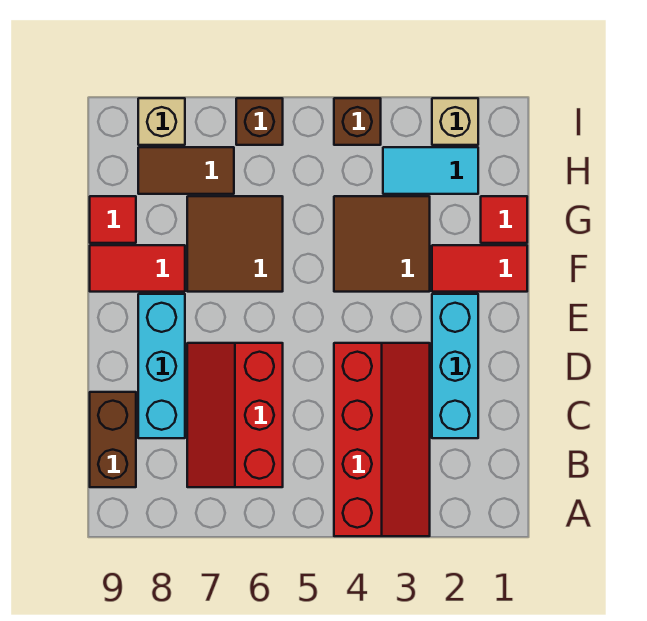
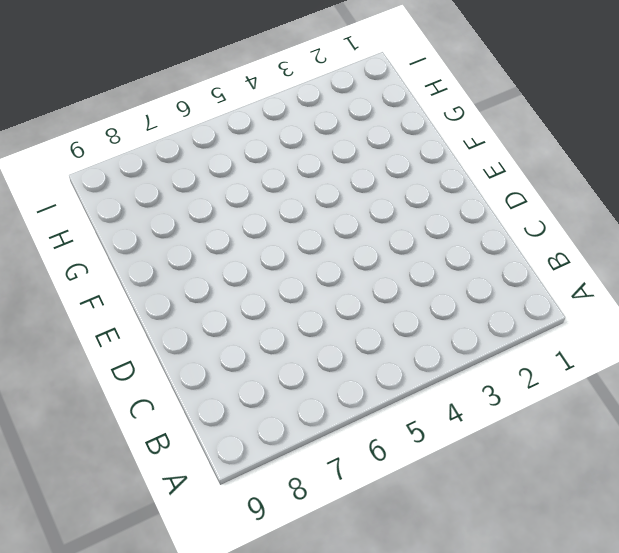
none -> red 2x4 slope [334,343,430,536]
none -> red 2x3 slope [187,343,283,487]
none -> brown 1x2 brick [90,392,136,487]

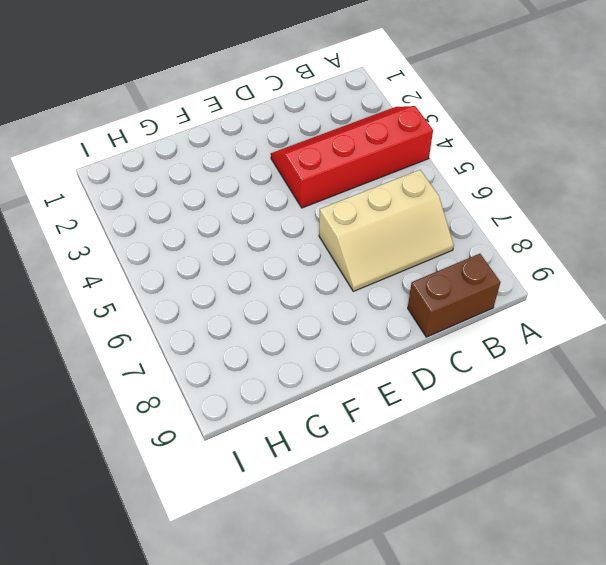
tan 2x3 slope [319,170,454,291] -> red 2x3 slope [187,343,283,487]
none -> cyan 1x3 brick [432,294,478,438]
none -> cyan 1x3 brick [138,294,185,438]
none -> red 1x2 tile [432,245,527,292]

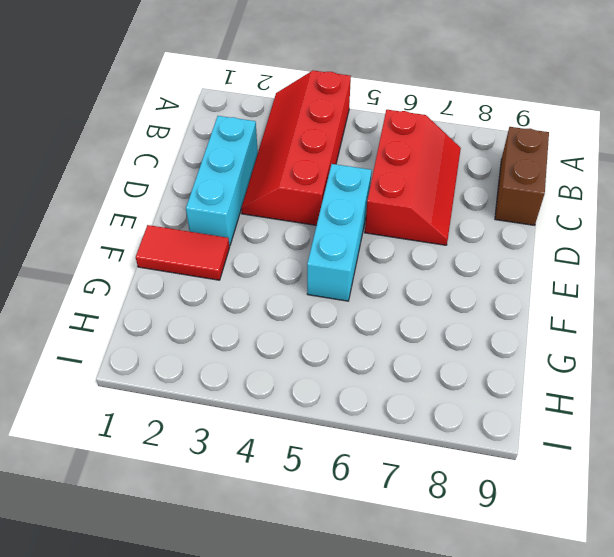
cyan 1x3 brick [307,164,372,301] -> cyan 1x3 brick moved to [138,294,185,438]
none -> brown 2x2 tile [334,196,430,292]
none -> brown 2x2 tile [187,196,283,292]
none -> red 1x2 tile [90,245,185,292]

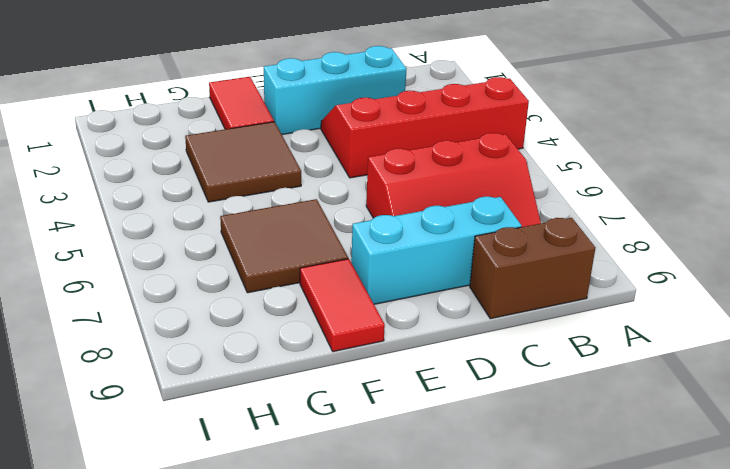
none -> red 1x1 tile [481,196,527,243]
none -> red 1x1 tile [90,196,136,243]
none -> cyan 1x2 tile [383,147,478,194]

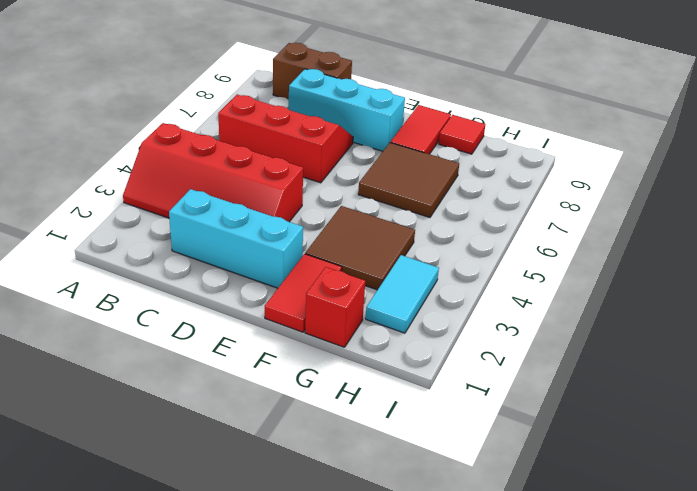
red 1x1 brick [305,267,365,347] -> red 1x1 tile [481,196,527,243]
none -> brown 1x2 tile [138,147,234,194]
none -> tan 1x1 brick [432,98,478,145]
none -> brown 1x1 brick [334,98,381,145]

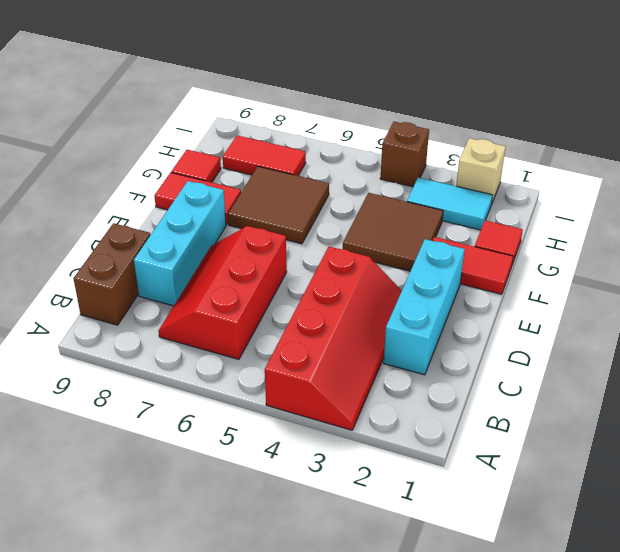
red 1x2 tile [223,136,306,176] -> brown 1x2 tile [138,147,234,194]
none -> brown 1x1 brick [236,98,283,145]
none -> tan 1x1 brick [138,98,185,145]

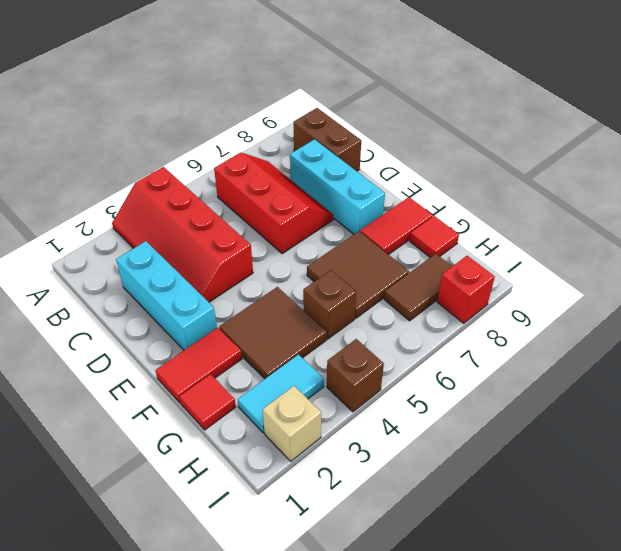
brown 1x1 brick [303,270,356,339] -> brown 1x1 brick moved to [236,98,283,145]
red 1x1 brick [437,256,495,323] -> tan 1x1 brick [138,98,185,145]

